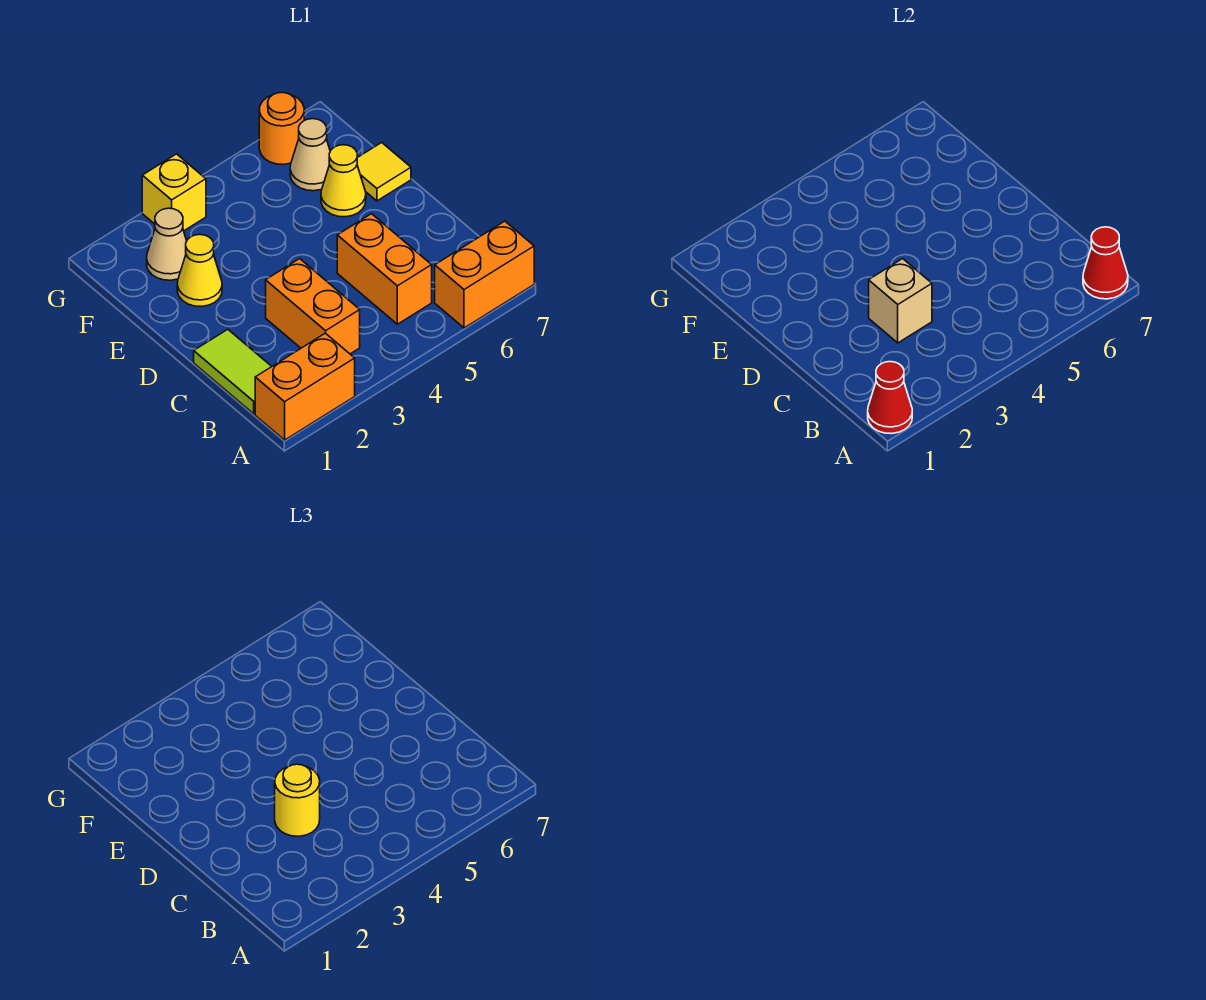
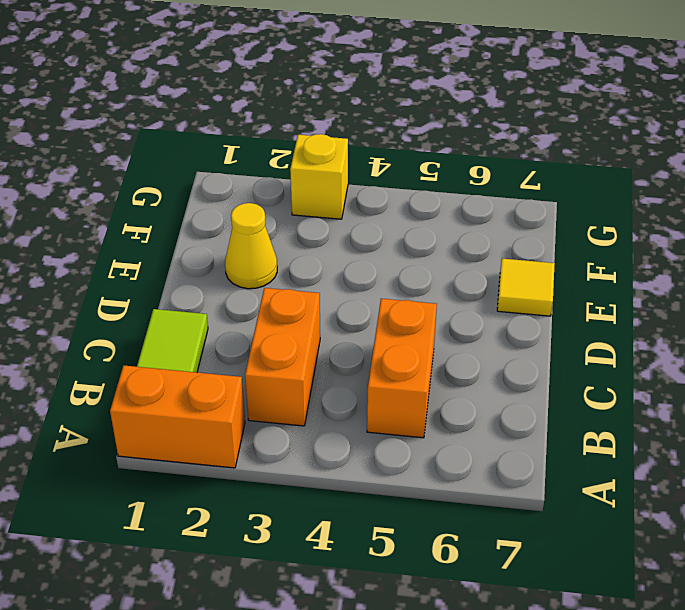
none -> orange 1x2 brick [435,221,534,328]
none -> yellow 1x1 cone [321,145,366,217]
none -> tan 1x1 cone [147,208,187,280]

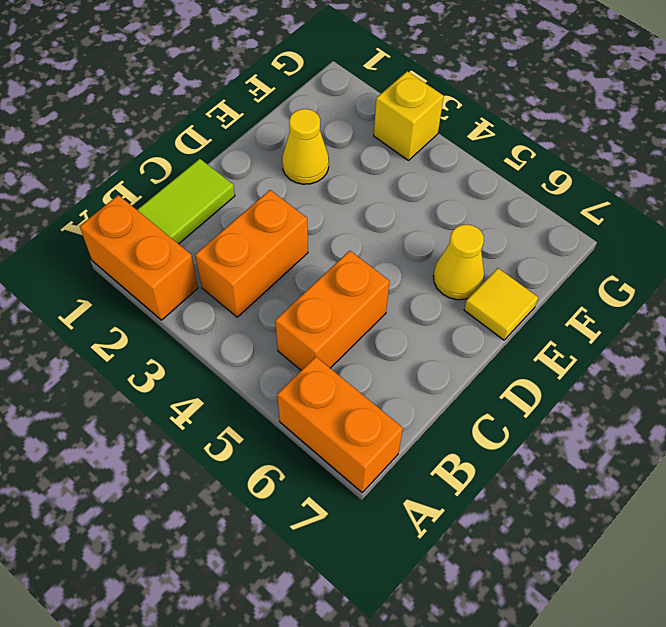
none -> tan 1x1 cone [147,208,187,280]
none -> tan 1x1 cone [290,119,330,191]
none -> orange 1x1 round brick [259,92,304,164]

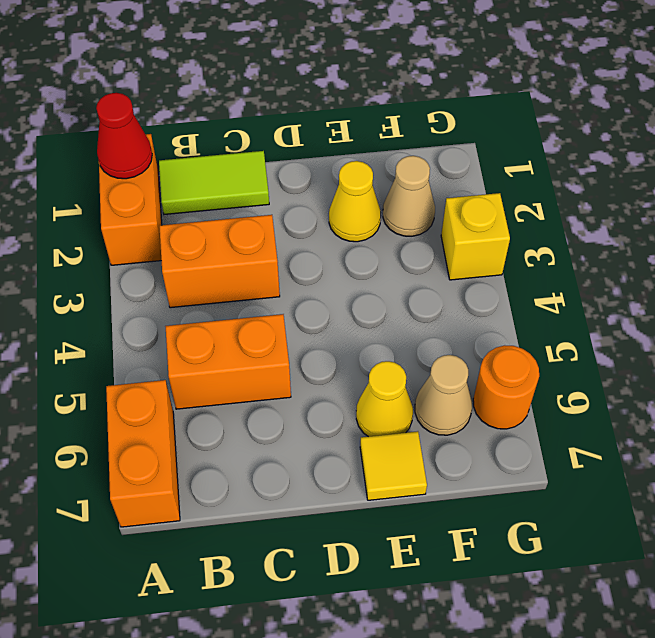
none -> red 1x1 cone [1083,227,1128,299]
none -> tan 1x1 brick [869,259,932,343]
none -> yellow 1x1 round brick [275,764,320,836]

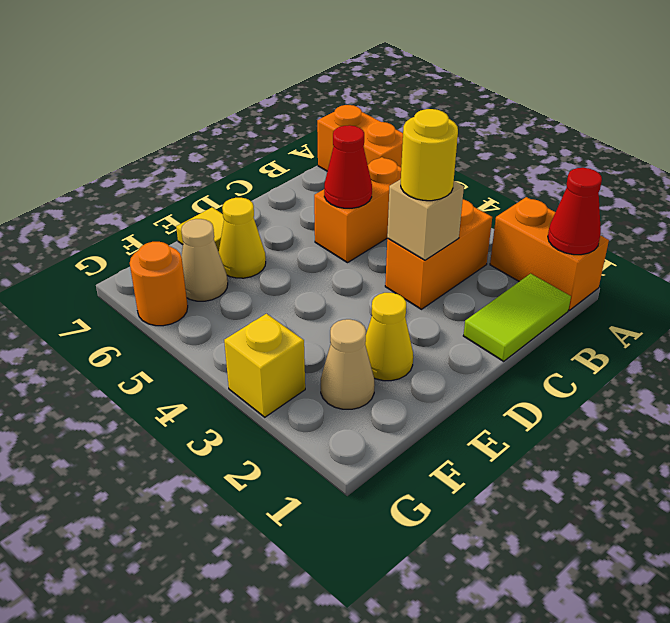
red 1x1 cone [324,125,372,208] -> red 1x1 cone moved to [1083,227,1128,299]

